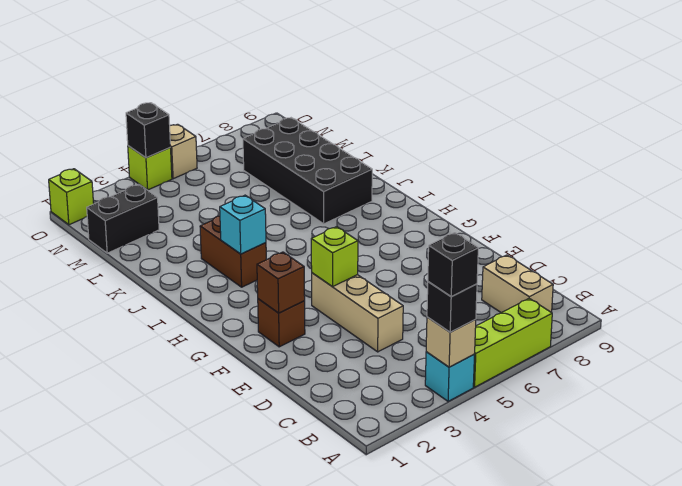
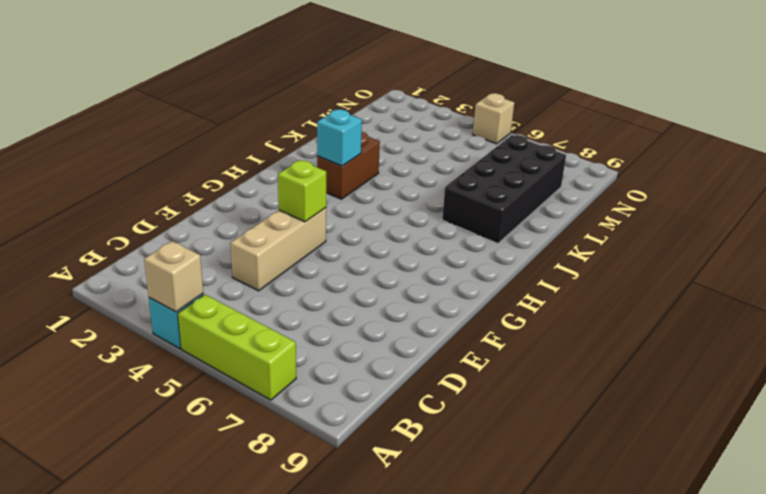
none -> tan 1x2 brick [482,255,553,313]
none -> brown 1x1 brick [258,299,305,347]
none -> black 1x2 brick [87,184,159,253]

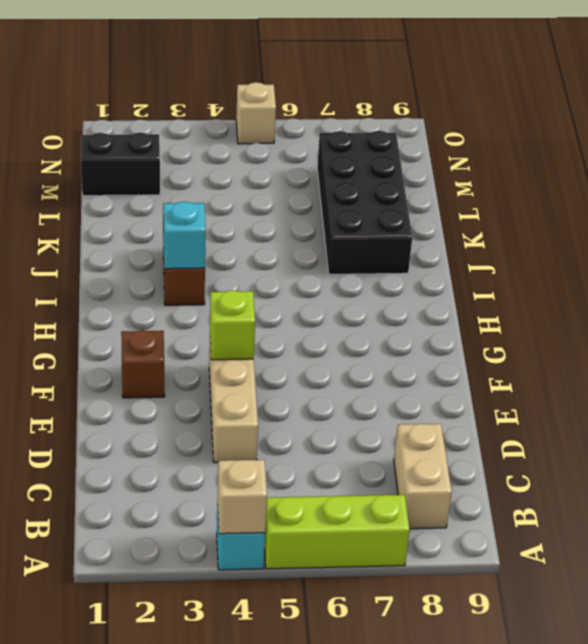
none -> lime 1x1 brick [49,169,94,225]
none -> lime 1x1 brick [128,146,172,190]
none -> brown 1x1 brick [257,252,305,313]

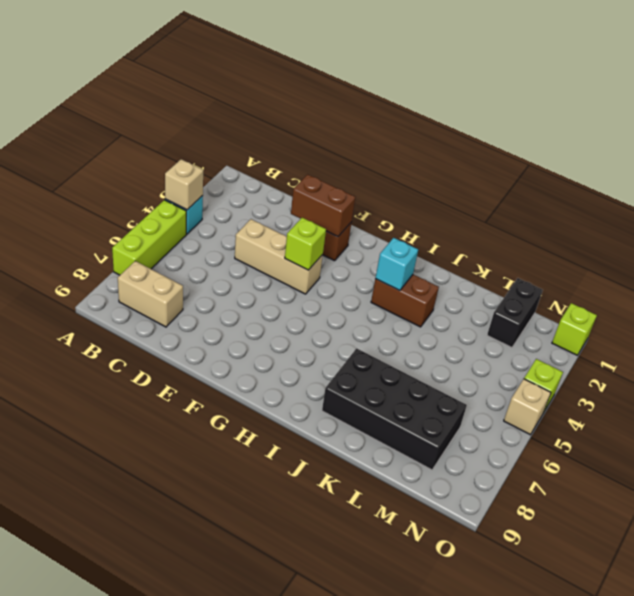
brown 1x2 brick [291,174,355,237] -> brown 1x1 brick [257,252,305,313]
none -> black 1x1 brick [126,103,170,158]
none -> black 1x1 brick [427,282,477,332]
none -> black 1x1 brick [428,233,478,297]

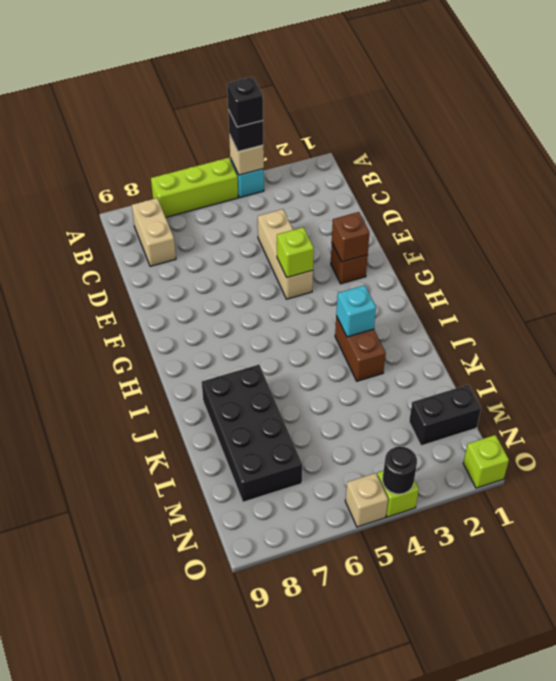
black 1x1 round brick [382,446,417,494] -> black 1x1 brick [126,103,170,158]

